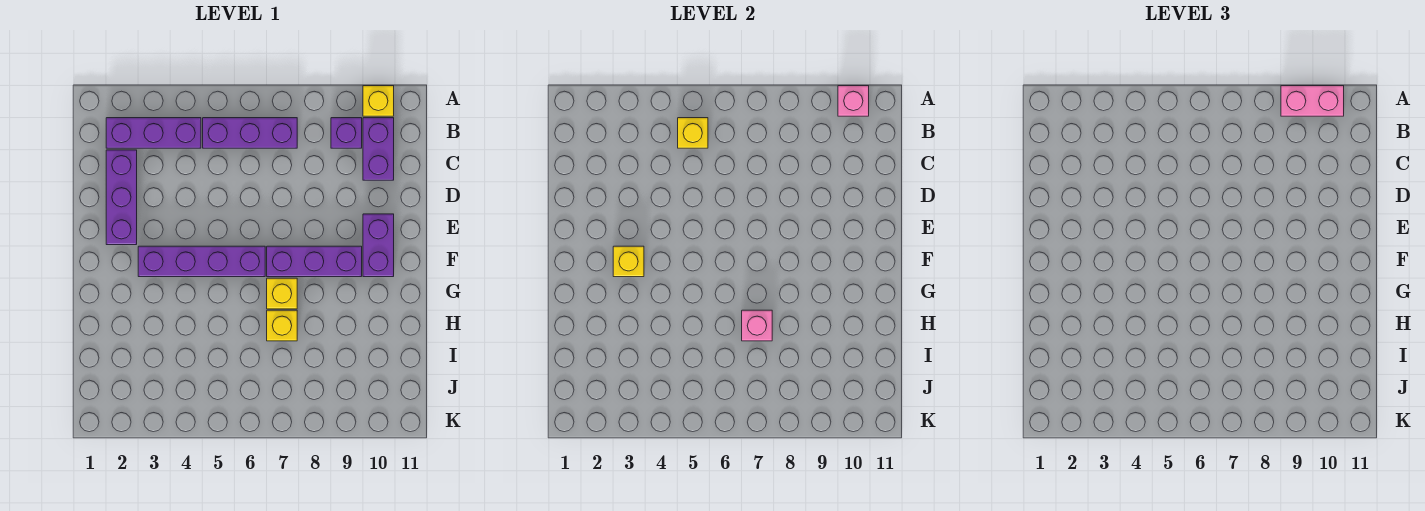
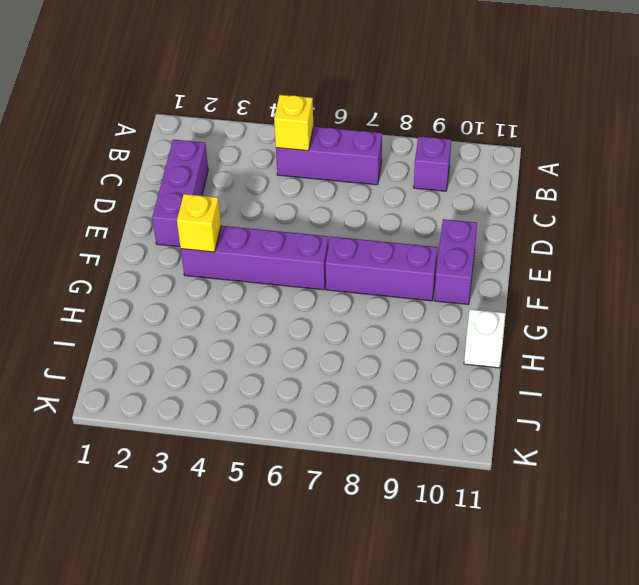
white 1x1 brick [464,309,505,368] -> none
none -> yellow 1x1 brick [363,86,394,116]
none -> purple 1x3 brick [106,118,201,148]
none -> purple 1x2 brick [363,118,394,180]

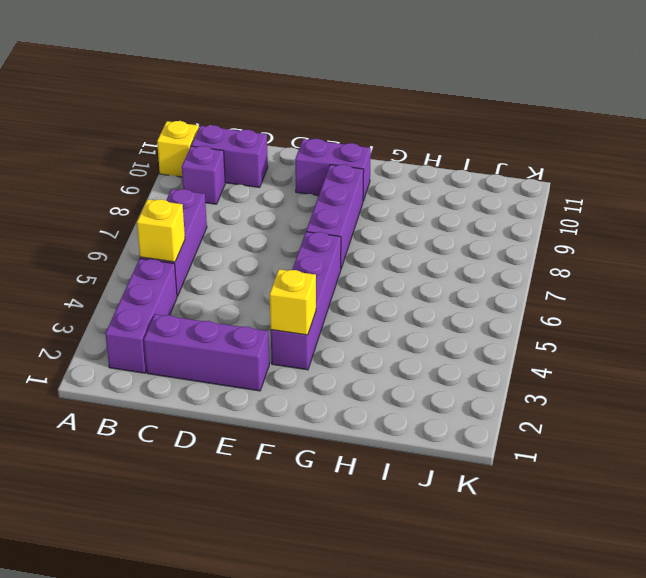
none -> yellow 1x1 brick [267,278,297,309]
none -> yellow 1x1 brick [267,310,297,341]
none -> pink 1x1 brick [838,86,869,116]

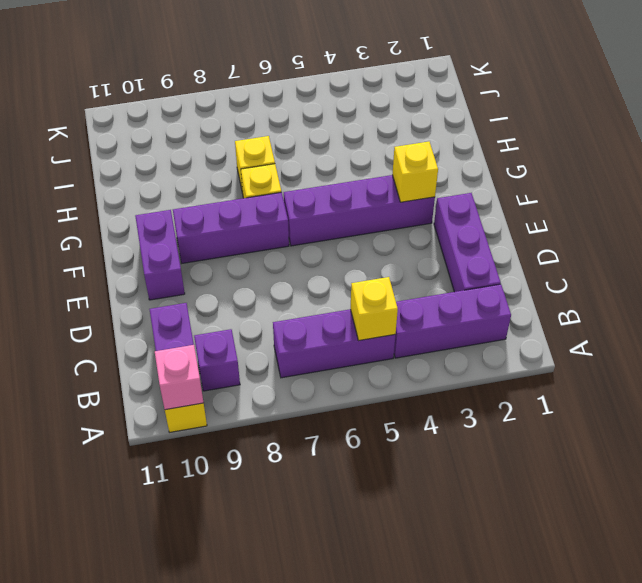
none -> pink 1x1 brick [742,310,772,341]
none -> pink 1x2 brick [1281,86,1344,116]

